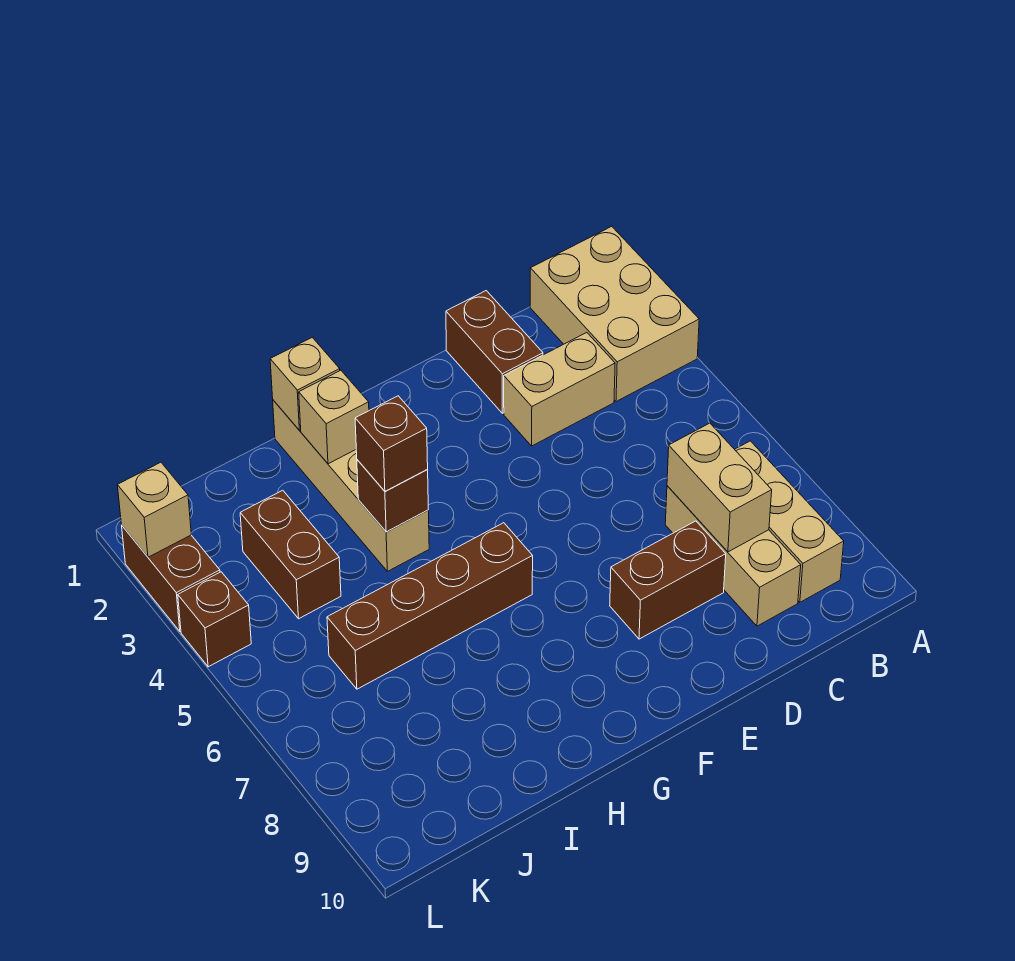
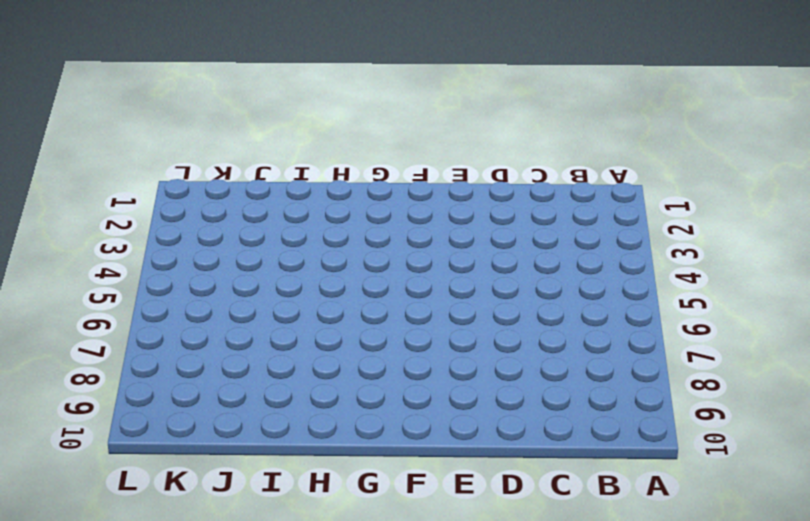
none -> tan 2x3 brick [530,226,699,402]
none -> tan 1x3 brick [735,441,844,602]
none -> tan 1x2 brick [504,333,615,446]

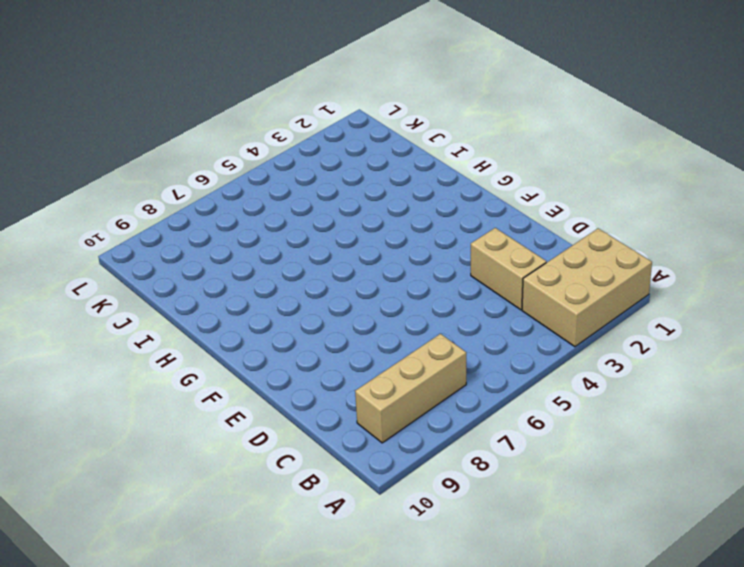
none -> tan 1x3 brick [665,486,801,626]
none -> brown 1x2 brick [446,291,543,413]
none -> brown 1x2 brick [610,521,726,639]

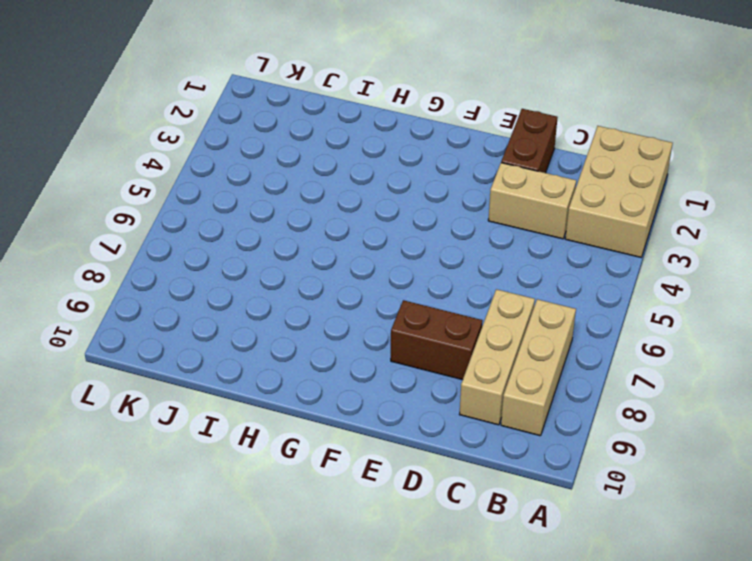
none -> brown 1x4 brick [327,523,533,689]
none -> tan 1x4 brick [273,400,429,571]
none -> brown 1x2 brick [240,490,341,619]

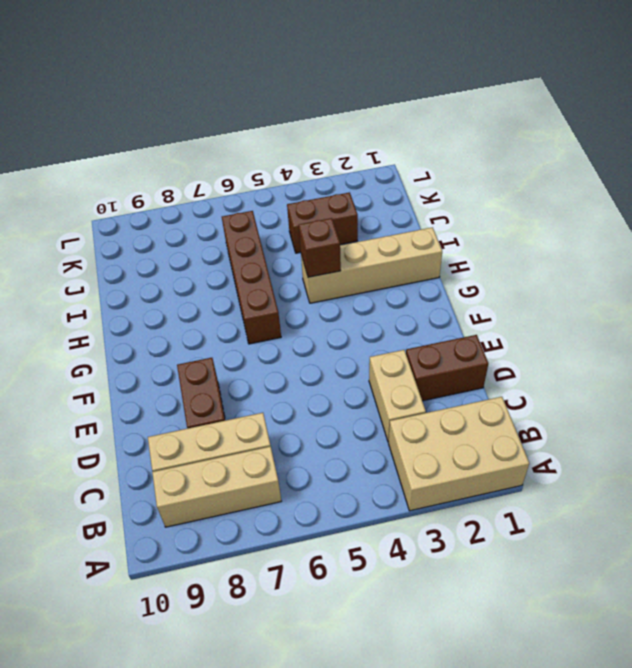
none -> brown 1x2 brick [122,526,220,631]
none -> brown 1x1 brick [178,572,251,667]
none -> tan 1x2 brick [667,423,772,552]

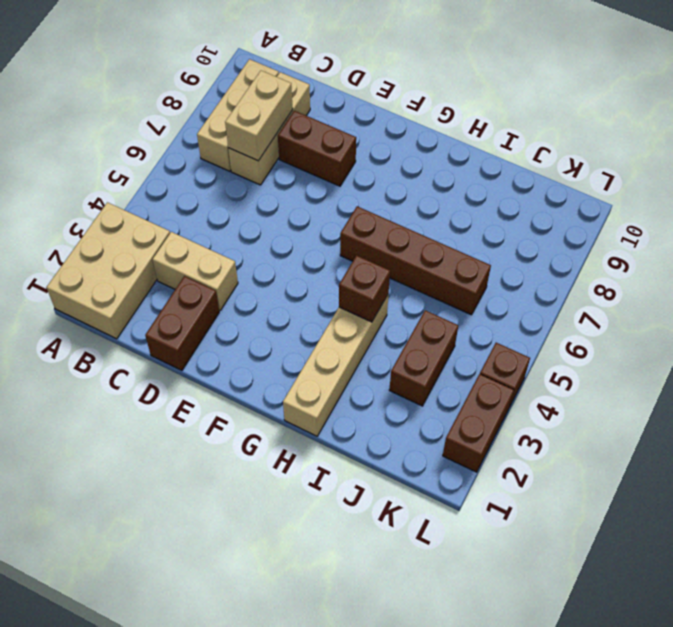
none -> tan 1x1 brick [270,337,340,430]
none -> tan 1x1 brick [299,370,369,464]
none -> tan 1x1 brick [117,462,191,557]

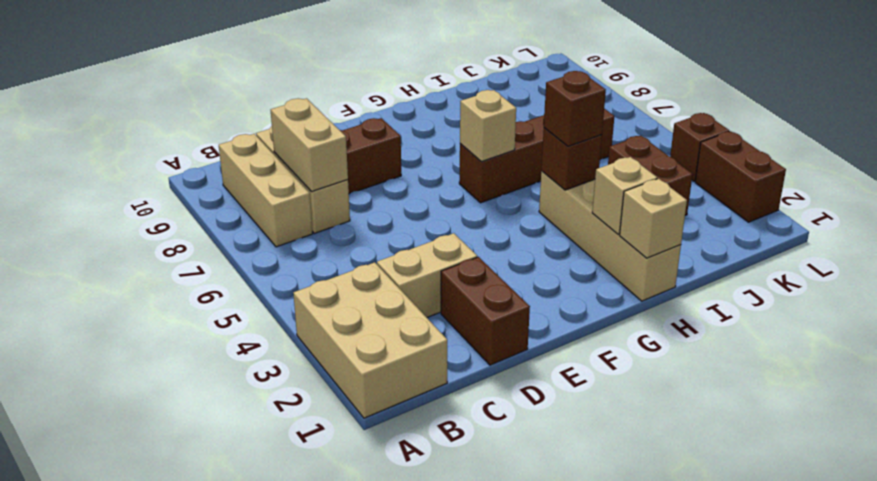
tan 1x1 brick [460,90,516,162] -> tan 1x1 brick moved to [117,462,191,557]

